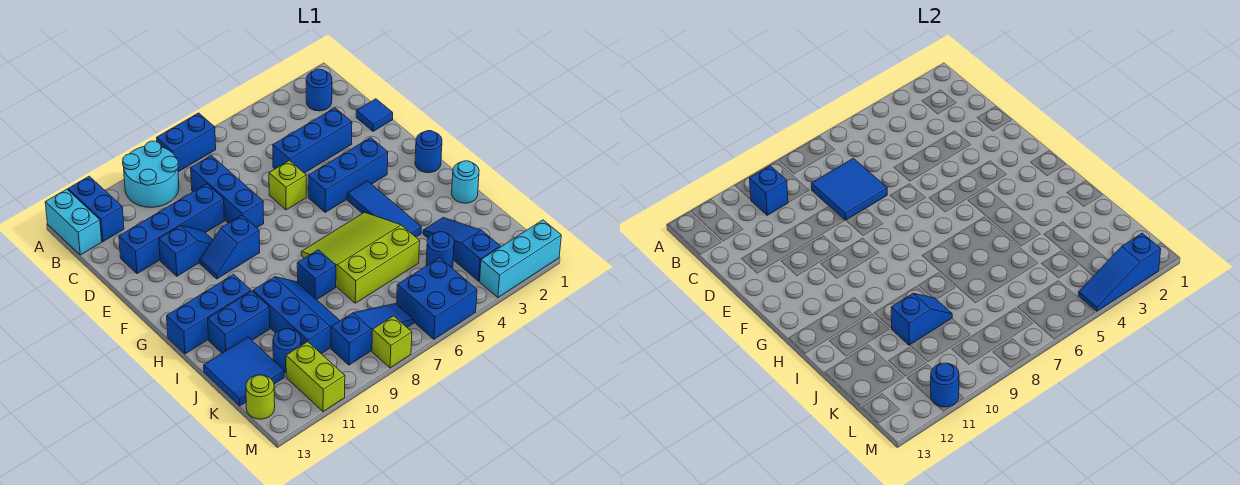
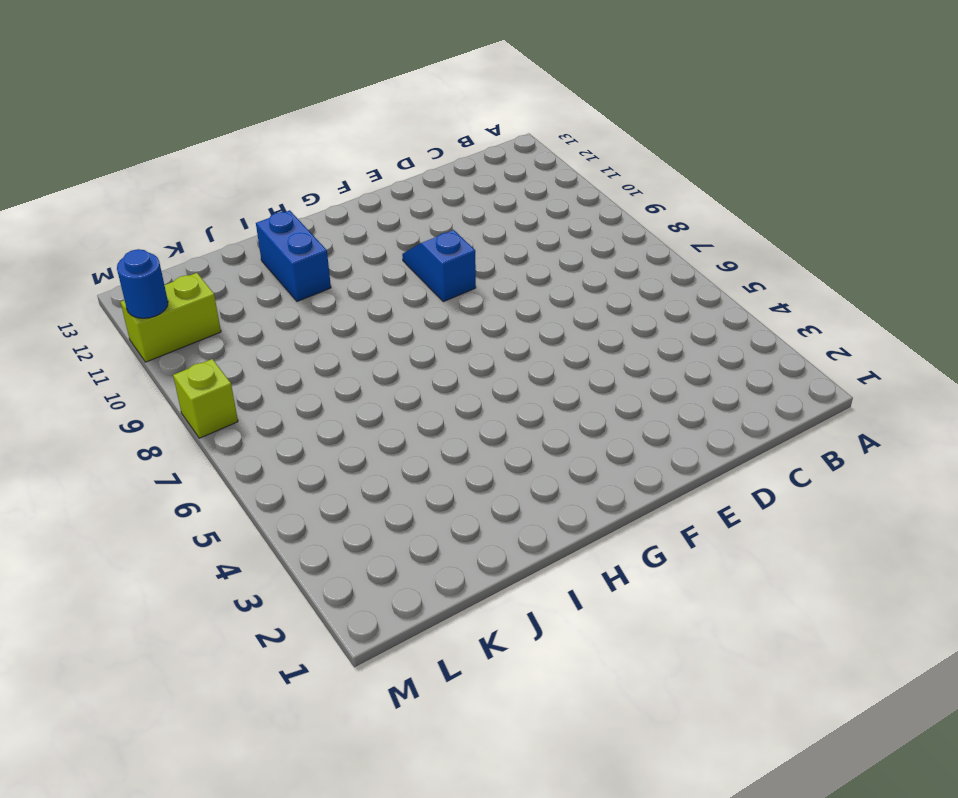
none -> blue 1x2 brick [157,113,216,172]
none -> cyan 2x2 round brick [123,141,179,207]
none -> blue 1x2 brick [68,176,124,242]
none -> cyan 1x2 brick [45,189,102,255]

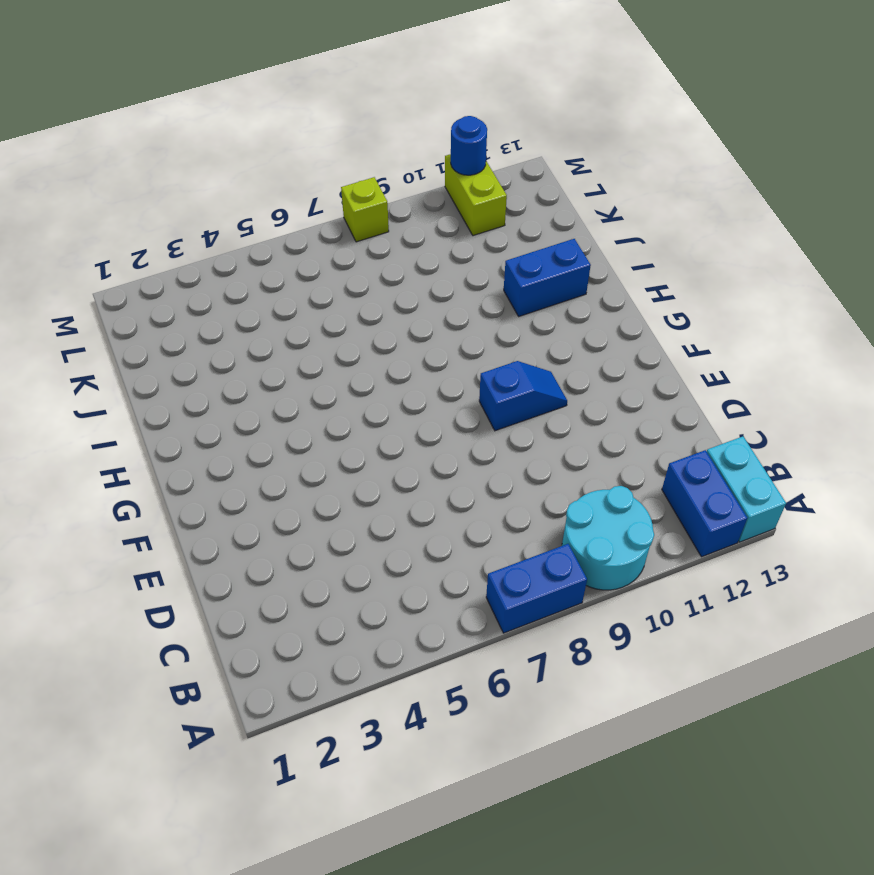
none -> blue 1x1 round brick [306,69,332,111]
none -> blue 1x3 brick [191,156,264,228]
none -> blue 1x1 tile [356,99,393,131]
none -> blue 1x3 brick [273,108,352,173]

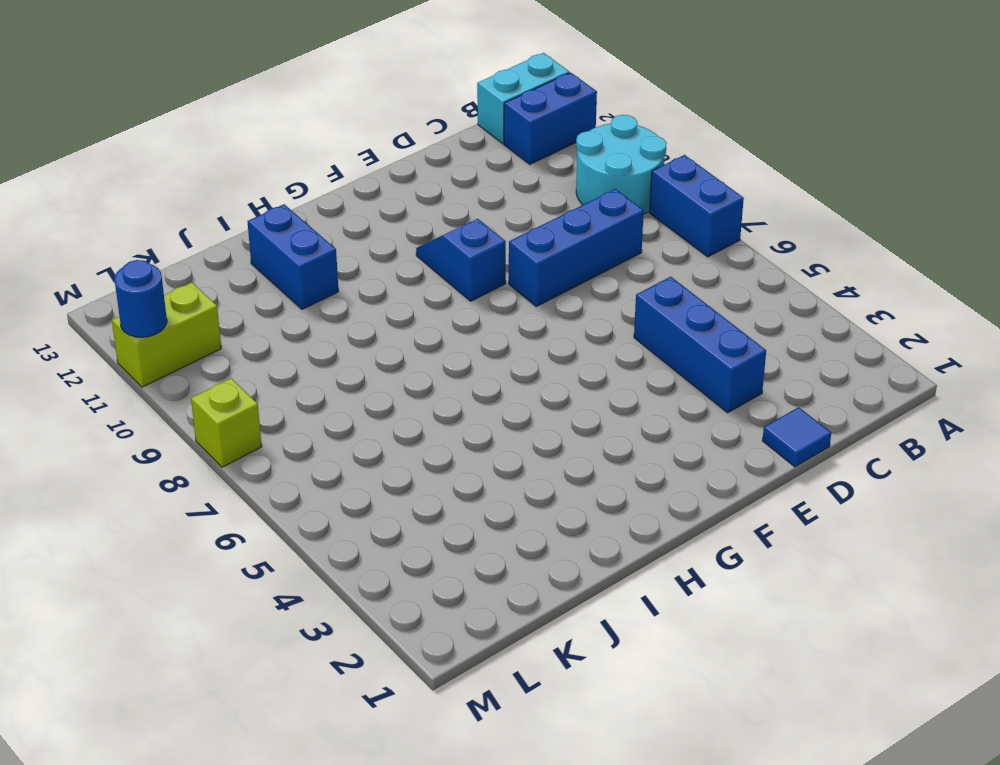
none -> blue 1x1 round brick [306,69,332,111]
none -> blue 1x4 brick [119,184,224,274]
none -> lime 1x1 brick [269,160,306,210]
none -> blue 1x2 slope [159,226,213,276]

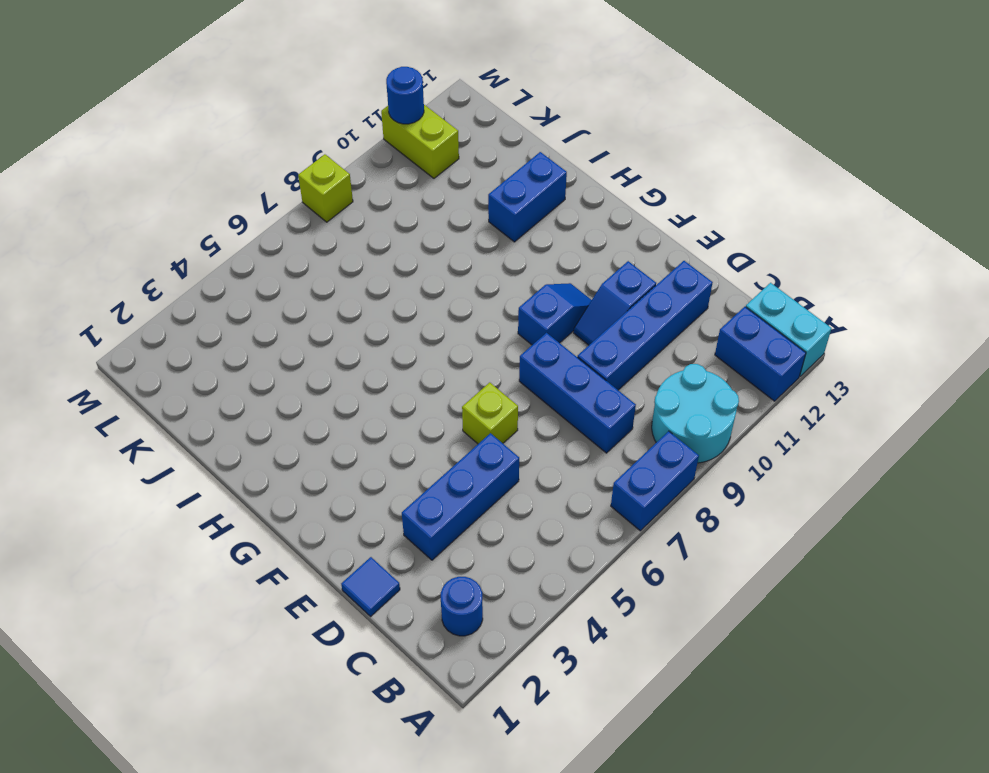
none -> blue 1x3 brick [308,138,388,212]
none -> blue 1x1 round brick [415,131,442,173]
none -> blue 1x3 tile [347,181,421,237]
none -> lime 3x3 slope [301,213,420,303]

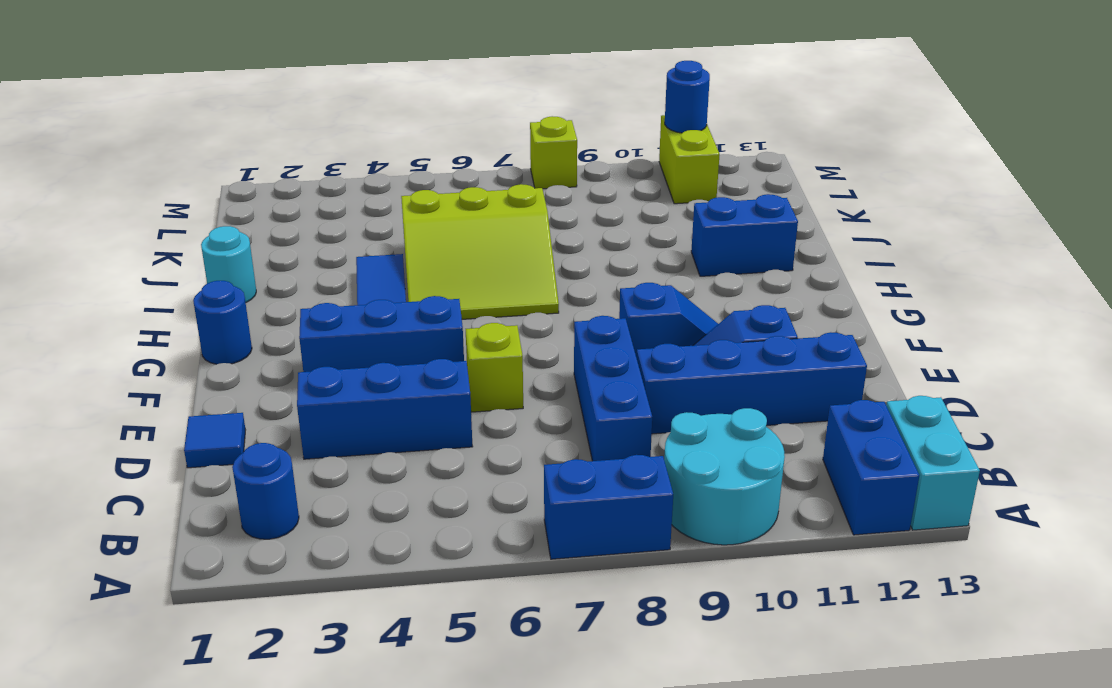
none -> blue 1x3 brick [167,274,251,354]
none -> blue 1x1 brick [297,250,336,300]
none -> blue 2x3 slope [253,277,340,354]
none -> blue 1x3 slope [423,218,500,281]

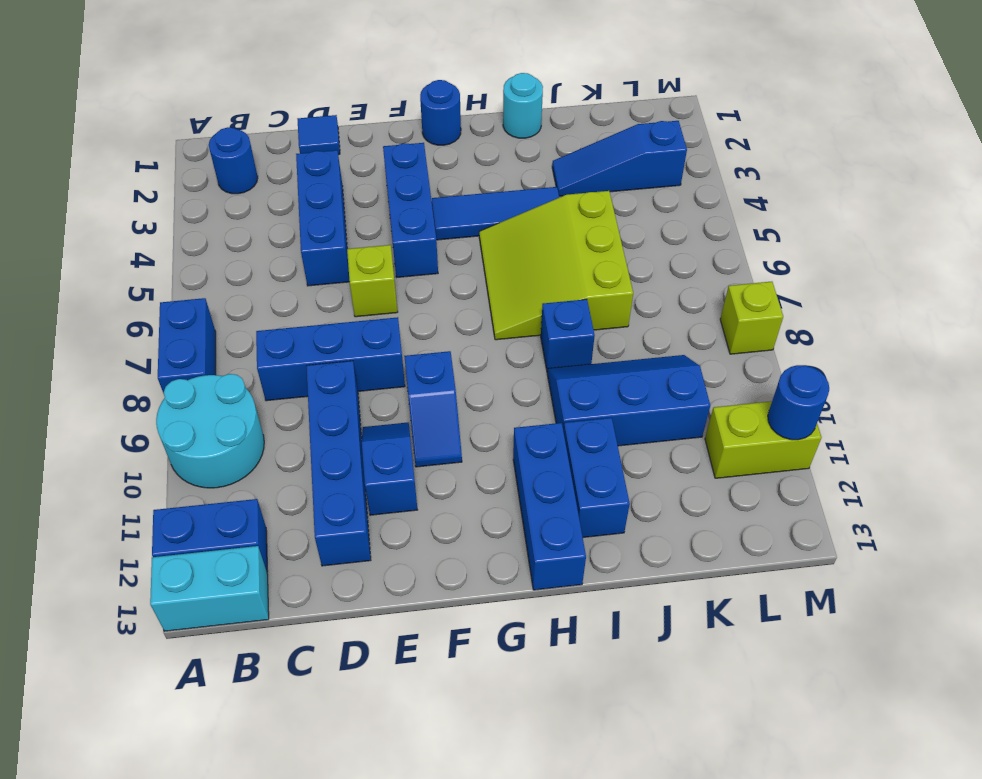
none -> blue 2x2 tile [204,337,284,406]
none -> blue 1x1 round brick [426,232,454,268]
none -> blue 1x1 round brick [273,329,301,372]
none -> blue 2x2 brick [397,258,477,339]

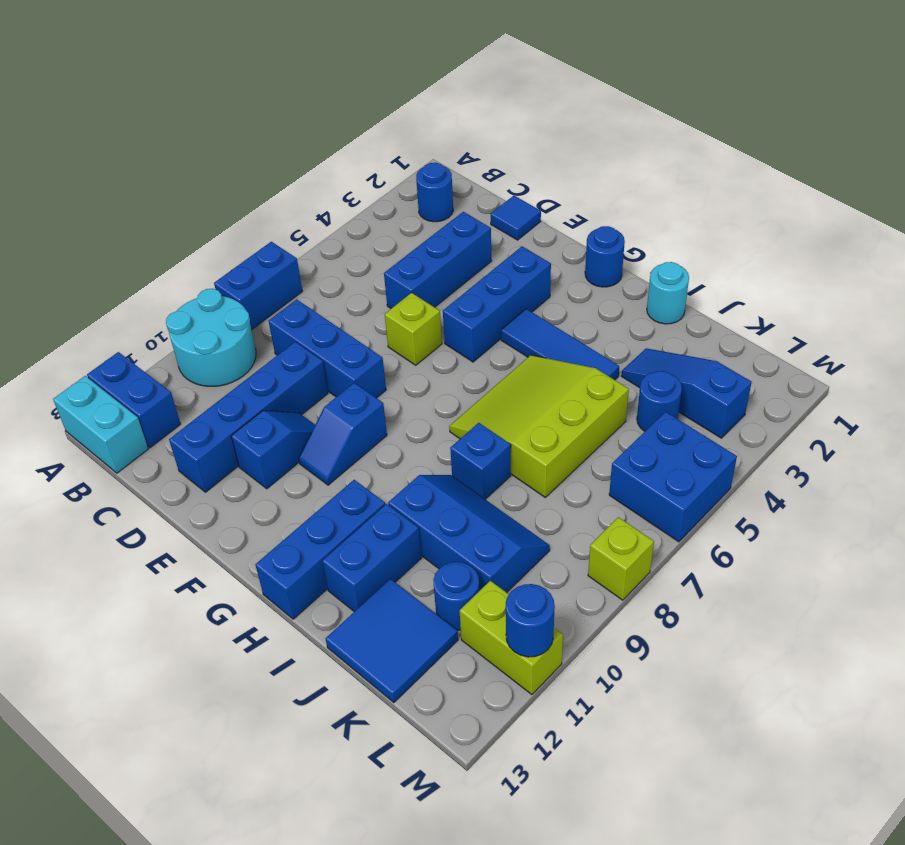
none -> blue 1x3 slope [331,304,414,365]
none -> lime 1x1 round brick [246,375,275,419]
none -> cyan 1x3 brick [480,220,561,297]
none -> blue 1x1 brick [750,166,788,215]

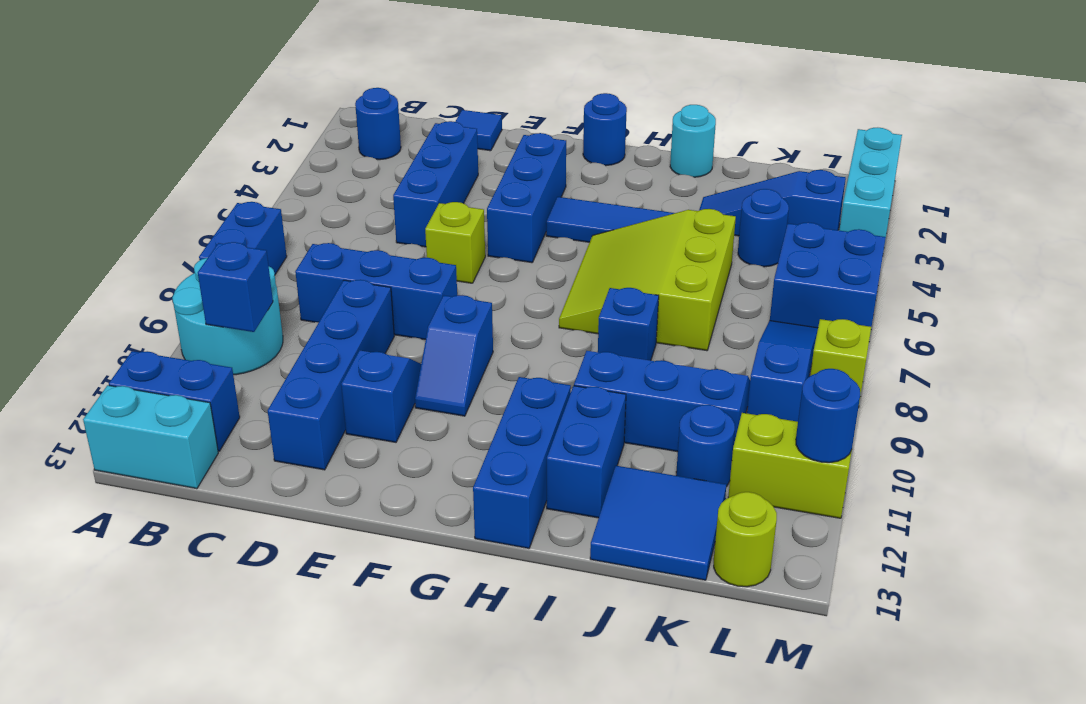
none -> blue 2x2 tile [811,158,887,220]
none -> blue 1x2 slope [891,293,952,345]
none -> blue 1x3 slope [1078,233,1161,311]

